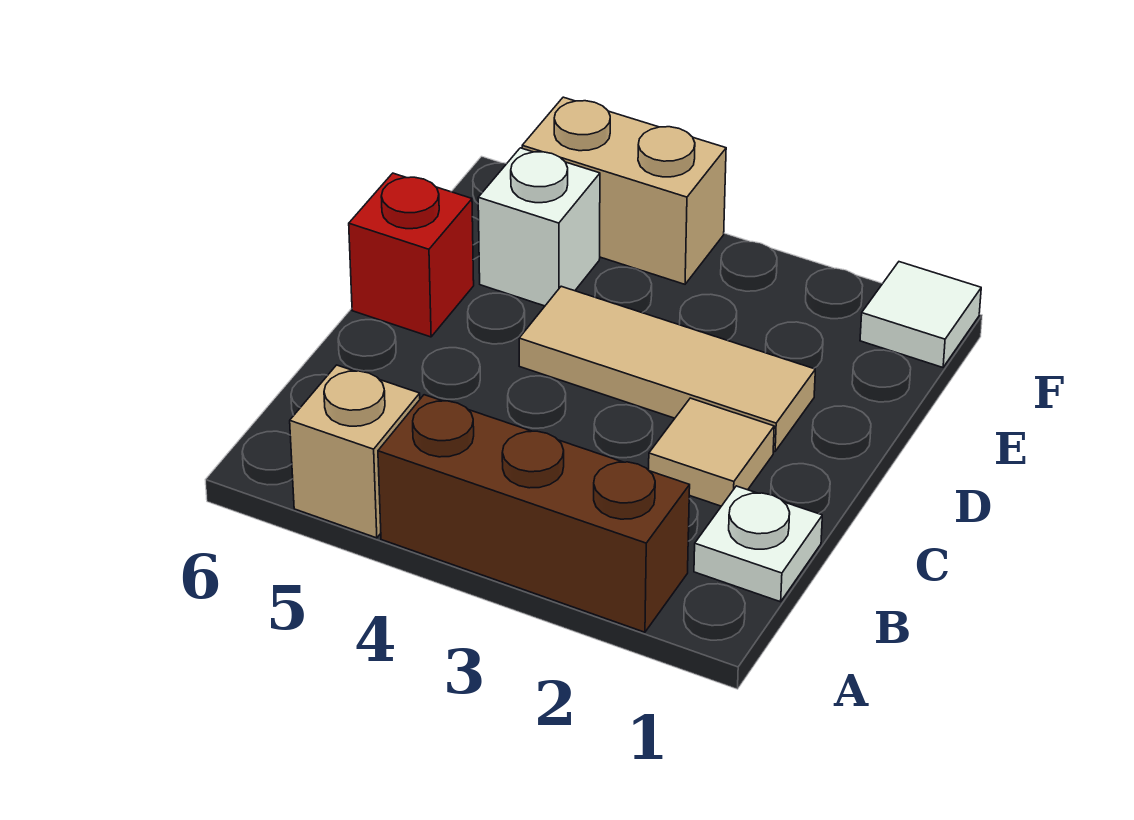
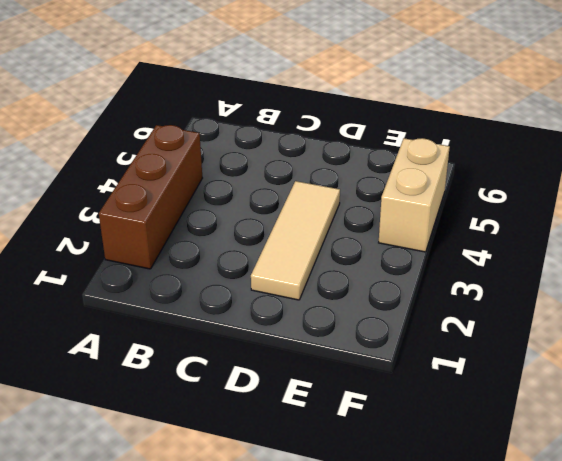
none -> tan 1x1 brick [290,365,420,538]
none -> white 1x1 plate [694,486,822,602]

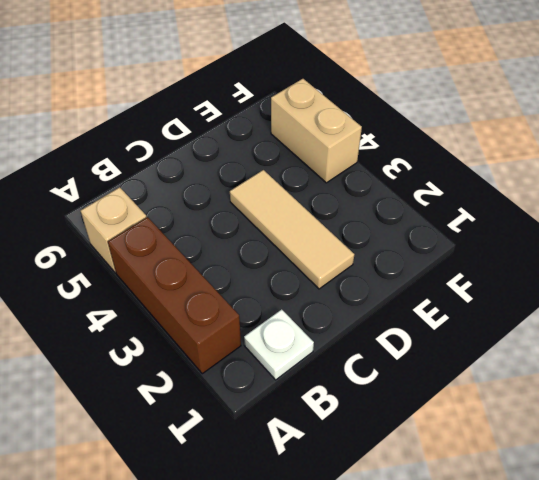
none -> tan 1x1 tile [649,398,774,506]
none -> red 1x1 brick [349,173,474,337]

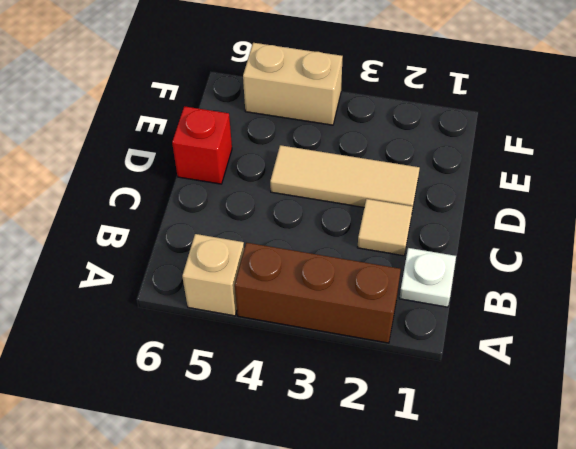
none -> white 1x1 brick [478,148,600,306]
none -> white 1x1 tile [860,262,981,367]

